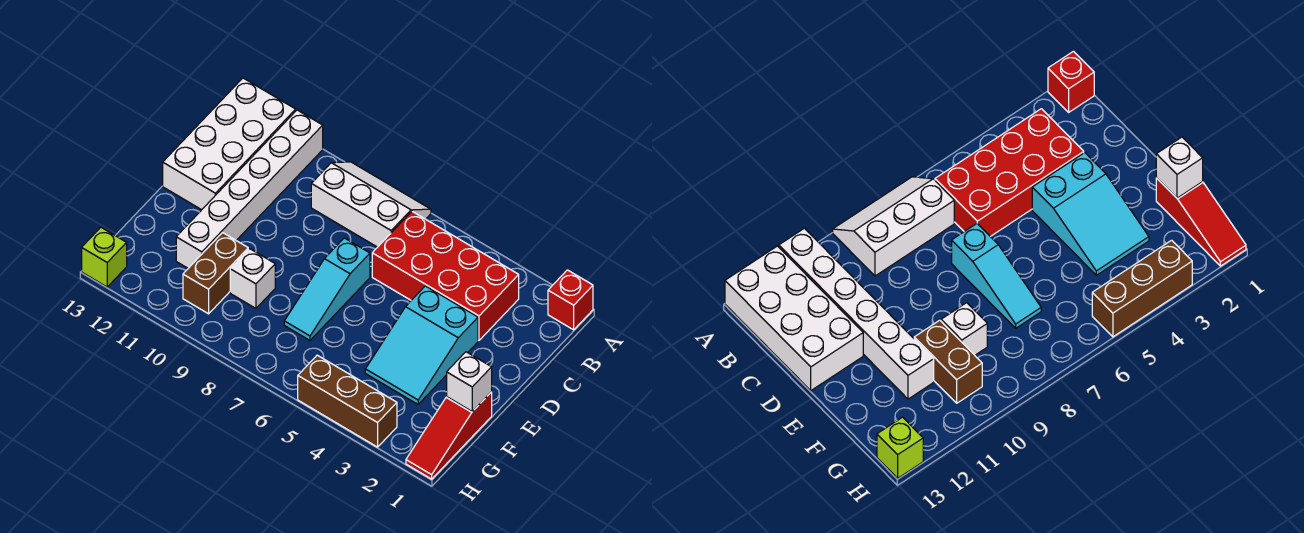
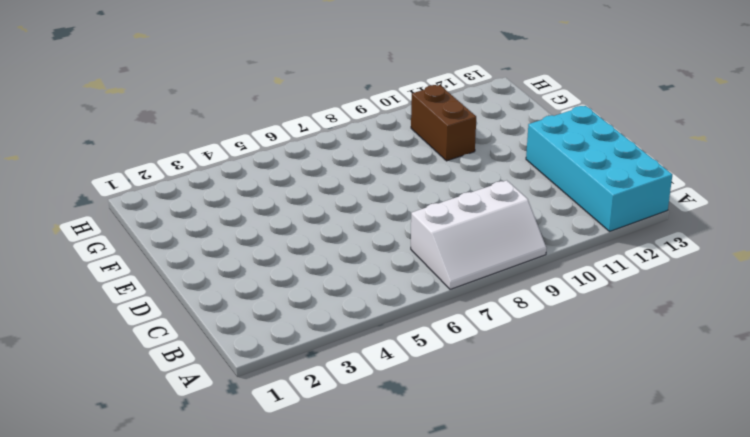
cyan 2x4 brick [526,106,672,231] -> white 2x4 brick [163,78,296,210]
none -> red 1x1 brick [548,270,593,330]
none -> white 1x6 brick [176,110,323,268]
none -> red 2x4 brick [372,212,519,340]

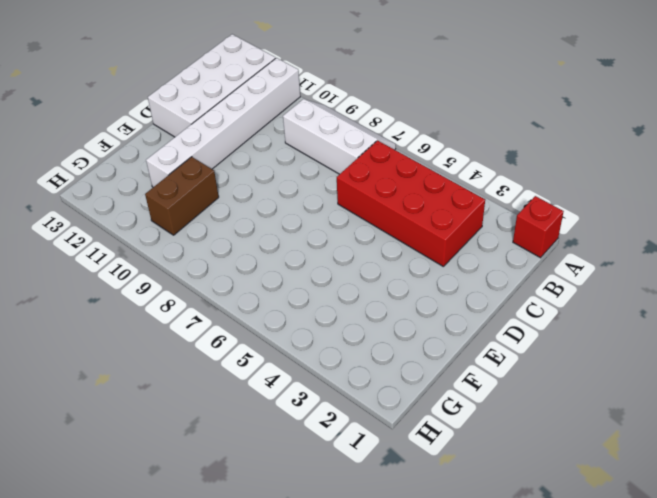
none -> cyan 2x3 slope [365,286,478,404]
none -> cyan 1x3 slope [284,238,370,340]
none -> red 1x3 slope [406,392,492,479]

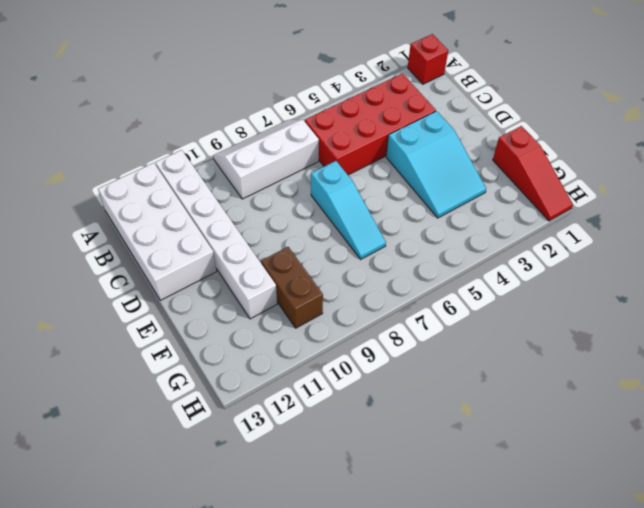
none -> white 1x1 brick [230,249,275,308]
none -> brown 1x3 brick [298,355,397,447]
none -> lime 1x1 brick [82,227,127,287]

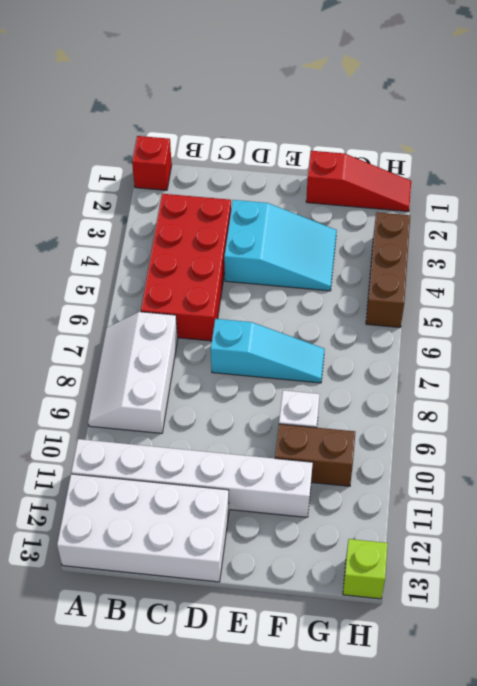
none -> white 1x1 brick [447,352,492,412]

